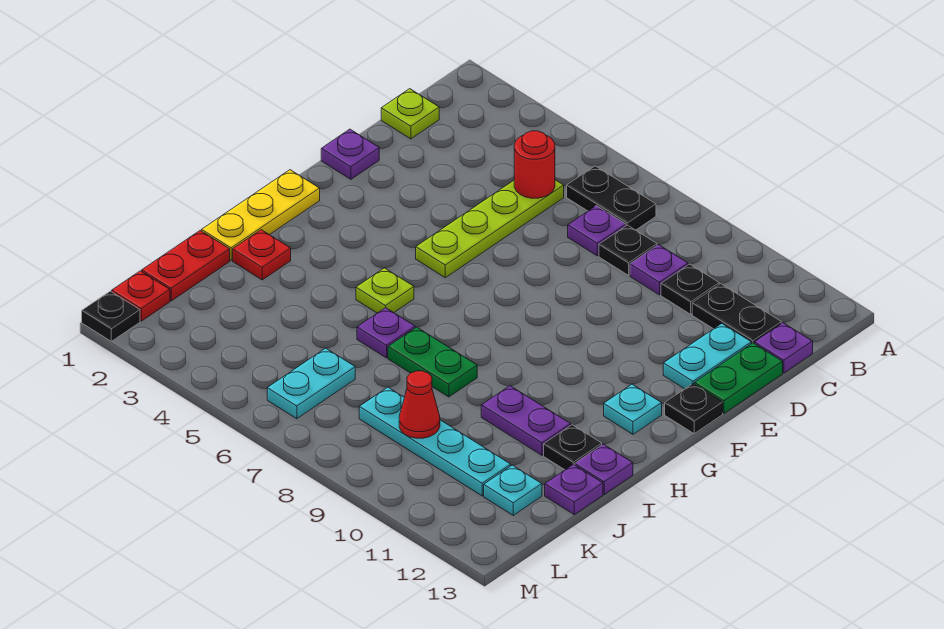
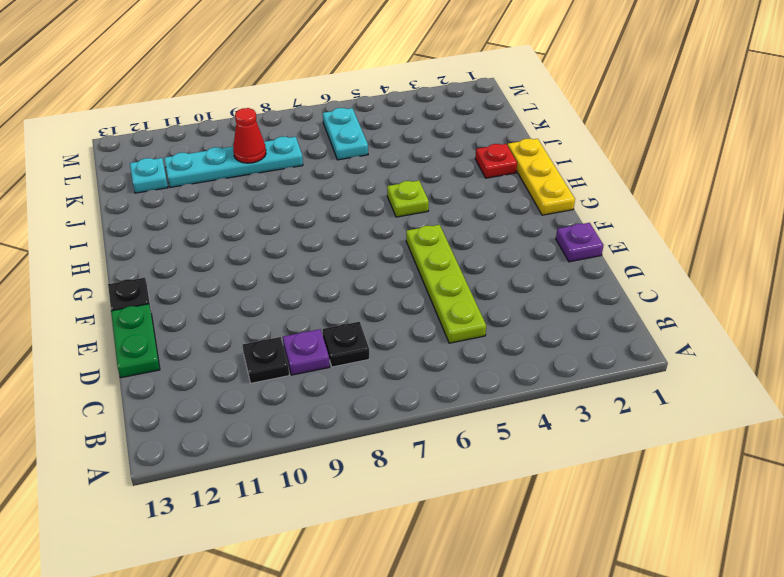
none -> black 1x2 plate [567,166,656,230]
none -> lime 1x1 plate [381,89,439,139]
none -> purple 1x1 plate [568,206,626,256]
none -> black 1x2 plate [692,284,781,344]

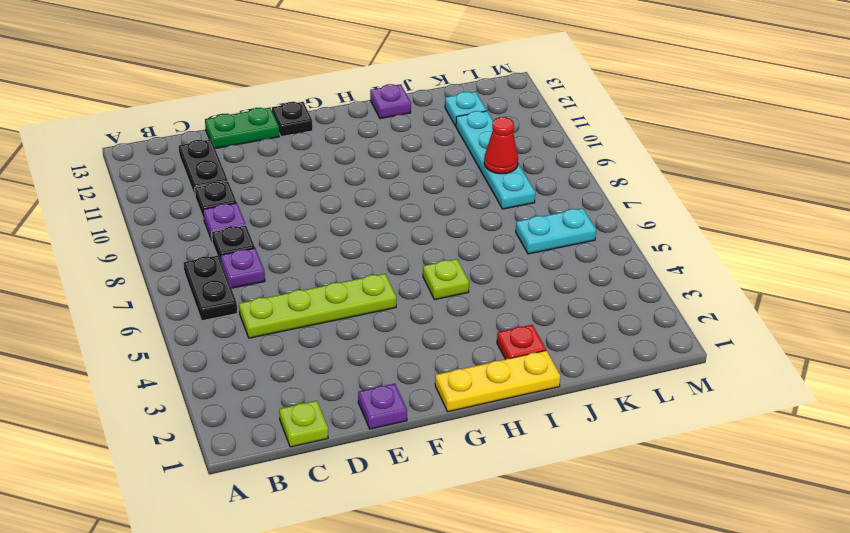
none -> purple 1x1 plate [754,323,813,373]
none -> cyan 1x2 plate [663,324,751,389]
none -> cyan 1x1 plate [604,384,662,434]
none -> purple 1x1 plate [357,308,415,358]

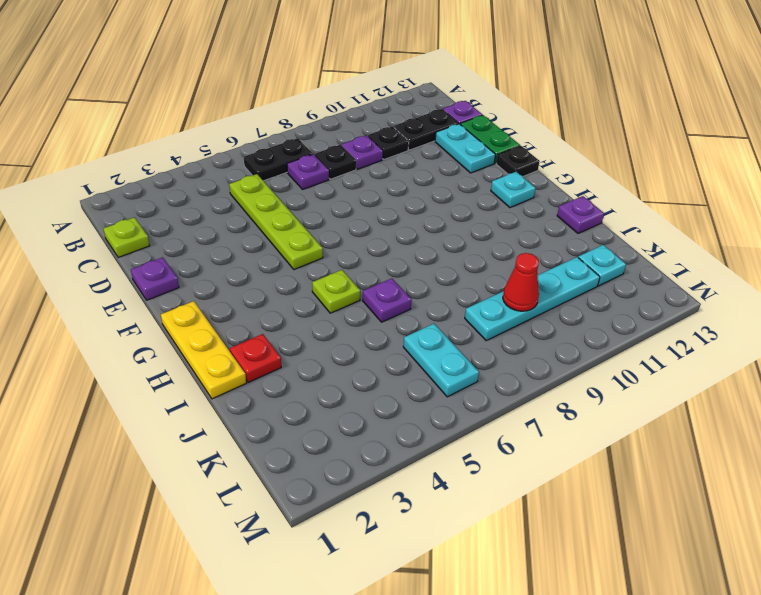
none -> green 1x2 plate [388,327,477,397]
none -> purple 1x2 plate [481,386,571,455]
none -> black 1x1 plate [544,425,602,470]
none -> red 1x2 plate [142,231,230,301]

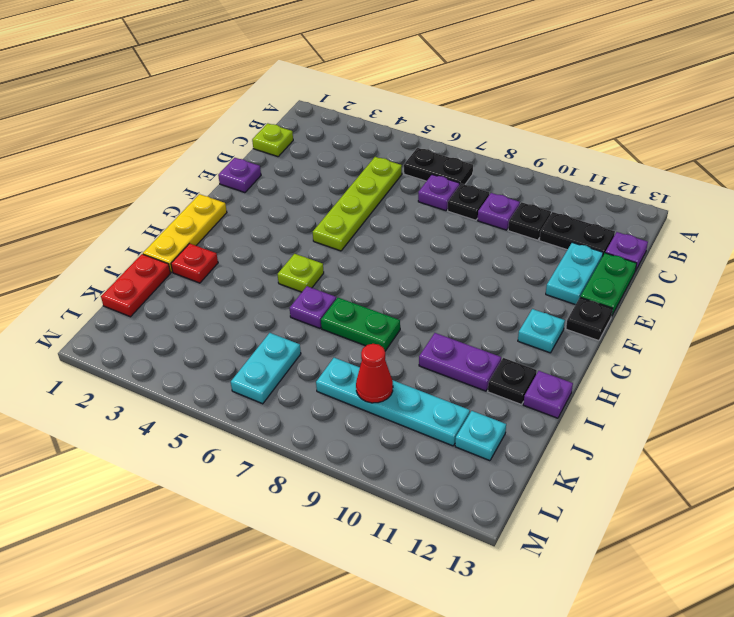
none -> purple 1x1 plate [545,464,603,515]
none -> red 1x1 plate [112,271,170,321]
none -> black 1x1 plate [82,291,140,341]
none -> red 1x1 round brick [514,131,555,198]

